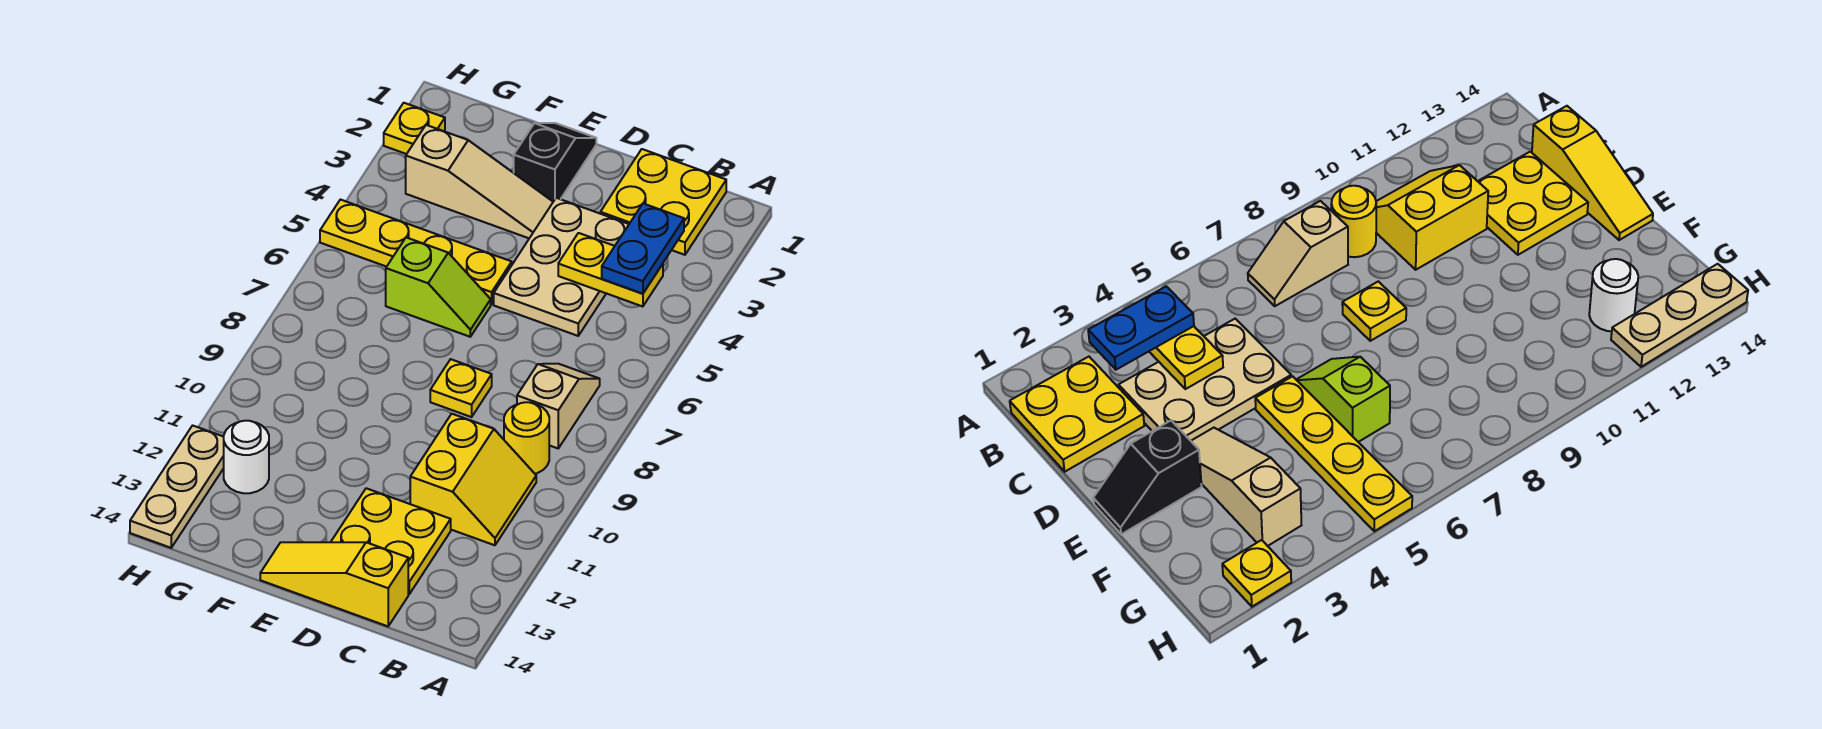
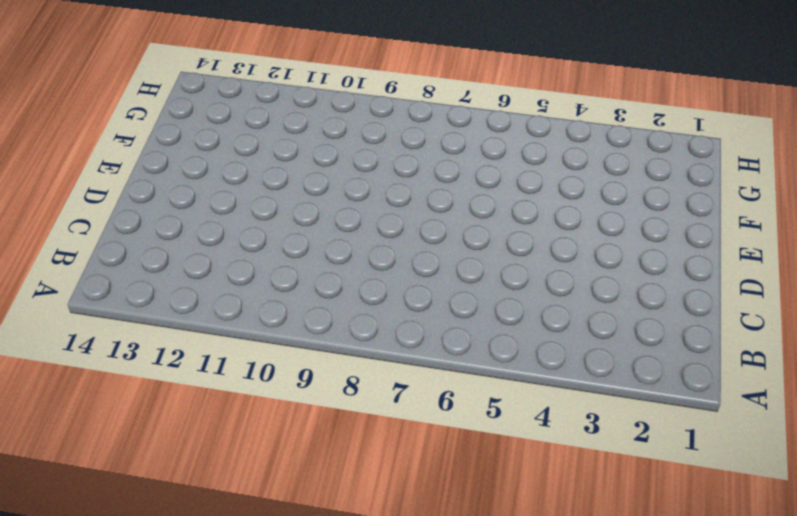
none -> yellow 2x2 plate [600,149,726,255]
none -> tan 1x2 slope [517,364,600,448]
none -> yellow 1x1 round brick [504,402,549,474]

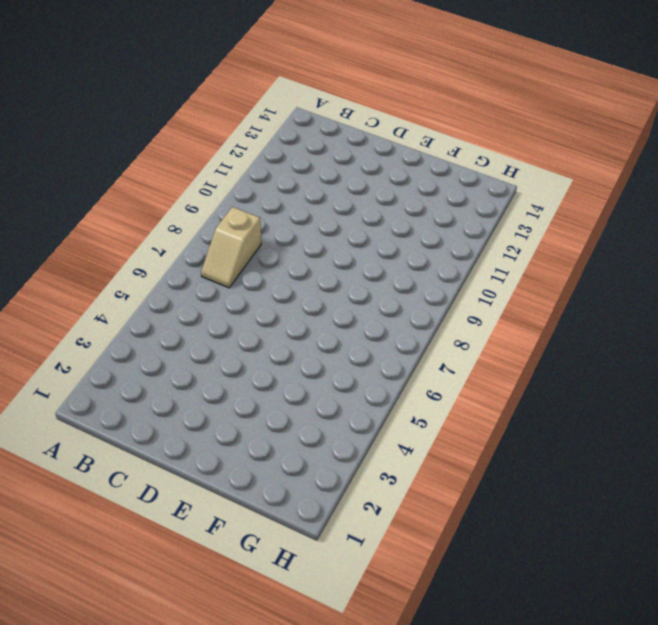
none -> yellow 2x2 plate [600,149,726,255]
none -> yellow 1x1 round brick [504,402,549,474]
none -> yellow 2x2 slope [410,414,536,545]

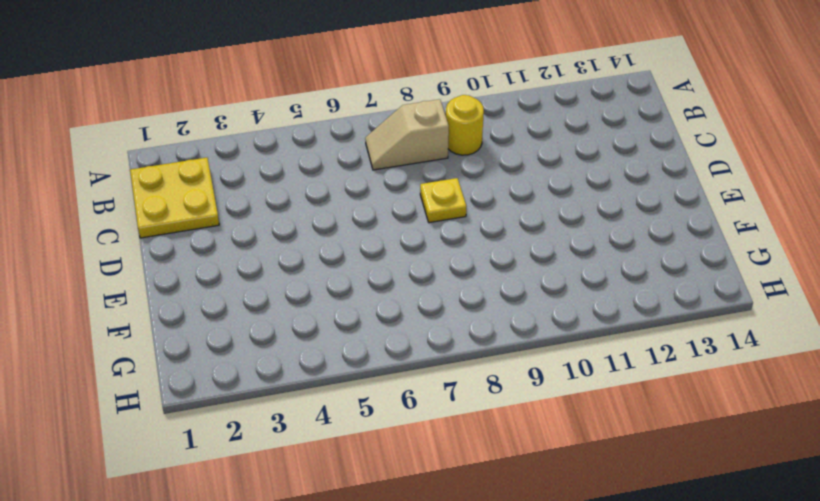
none -> yellow 2x2 slope [410,414,536,545]
none -> tan 2x3 plate [494,198,629,336]
none -> yellow 2x2 plate [331,488,451,594]

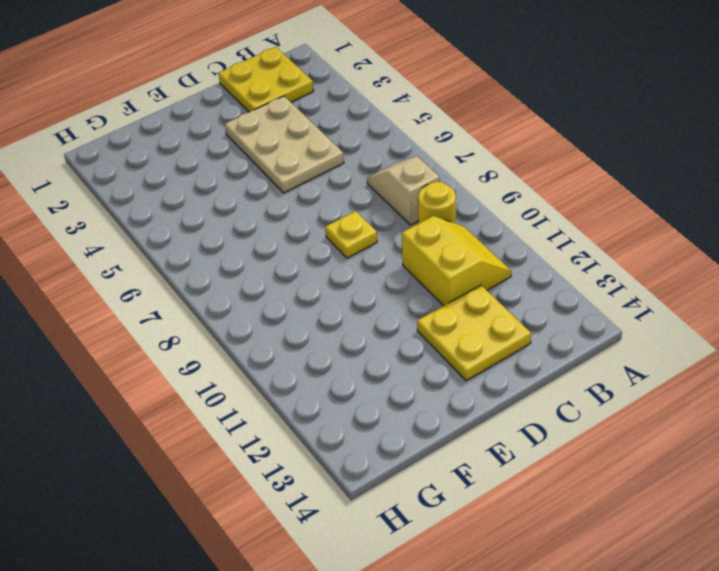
none -> yellow 1x3 slope [260,542,408,626]
none -> black 1x2 slope [514,123,596,202]
none -> tan 1x3 slope [406,125,553,238]

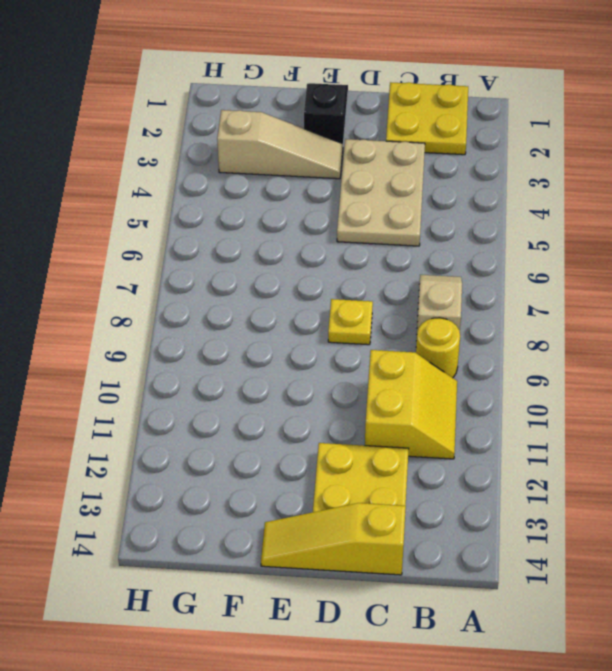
none -> yellow 1x4 plate [320,200,512,305]
none -> lime 1x2 slope [386,238,491,337]
none -> white 1x1 round brick [224,421,269,493]

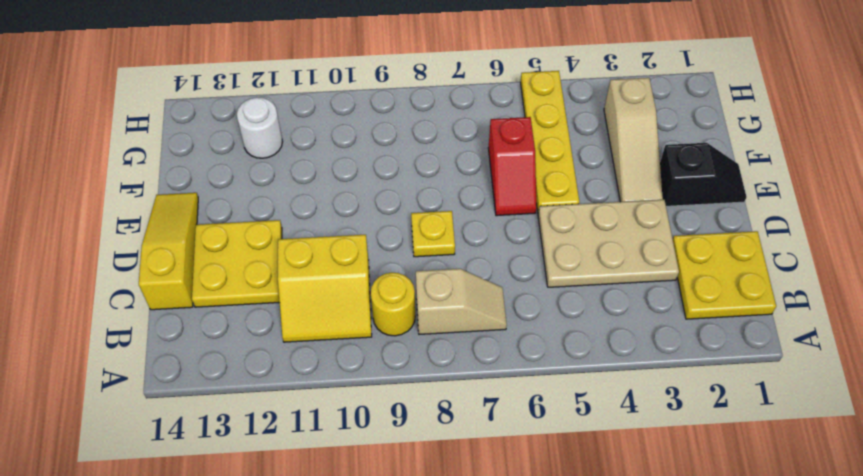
red 1x2 slope [488,117,537,216] -> lime 1x2 slope [386,238,491,337]
none -> yellow 1x1 plate [384,103,445,154]
none -> tan 1x3 plate [130,425,224,548]
none -> yellow 1x2 plate [558,233,663,307]

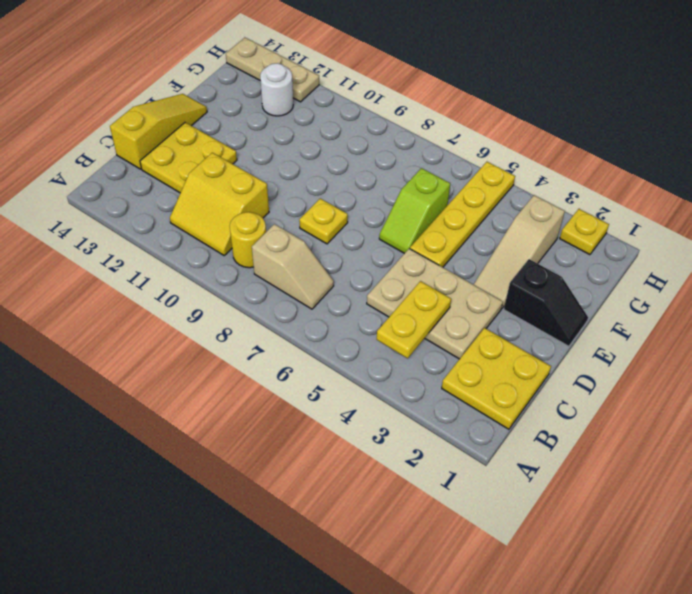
none -> blue 1x2 plate [602,204,684,294]

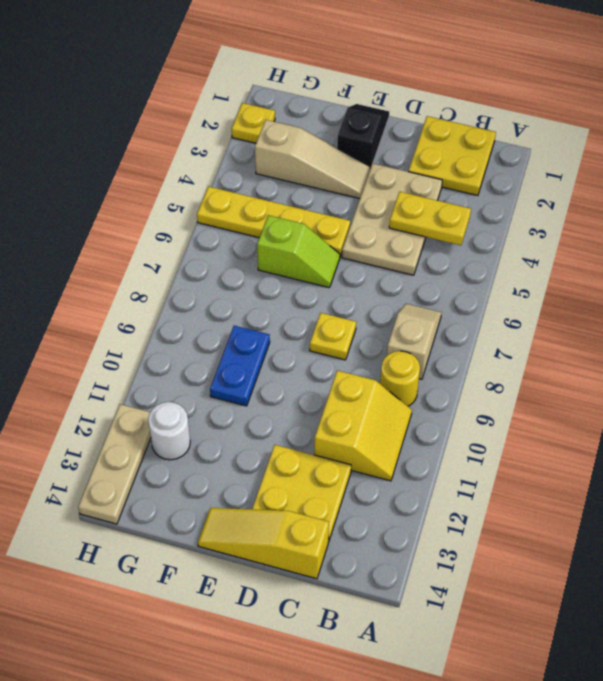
blue 1x2 plate [210,326,270,406] -> blue 1x2 plate moved to [602,204,684,294]

